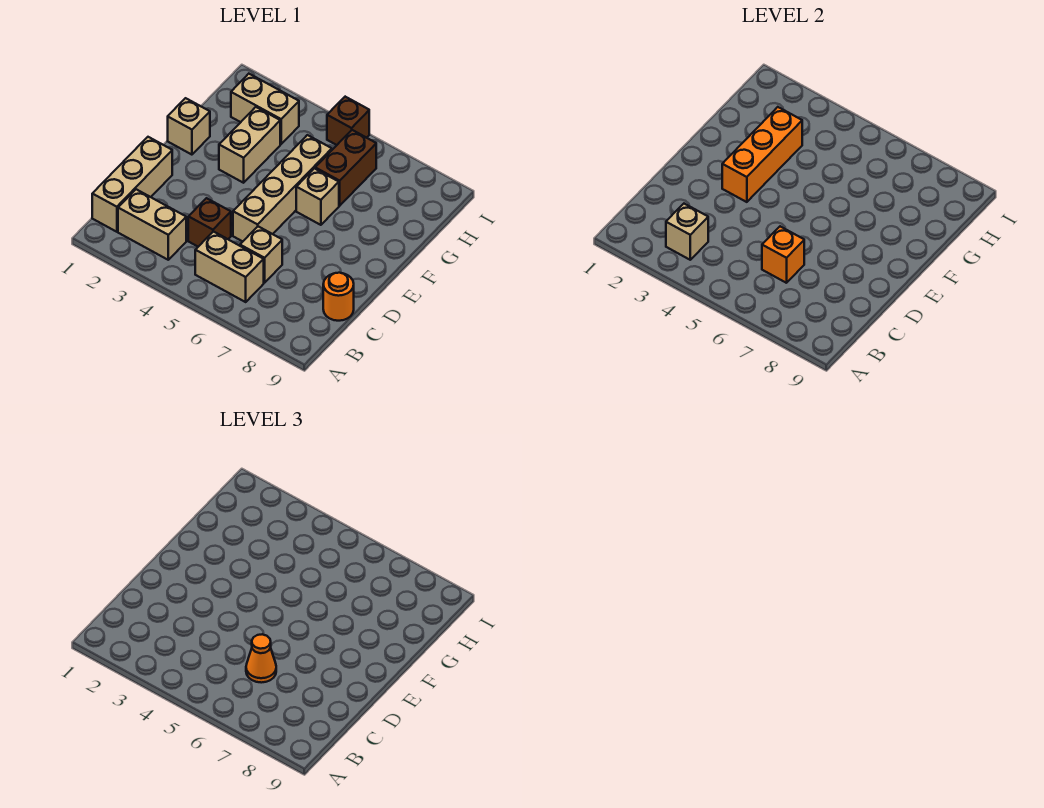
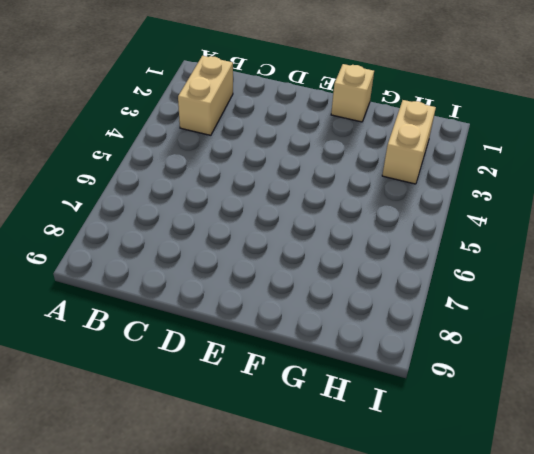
none -> tan 1x3 brick [92,137,172,232]
none -> tan 1x2 brick [195,232,264,302]
none -> brown 1x1 brick [188,198,231,247]

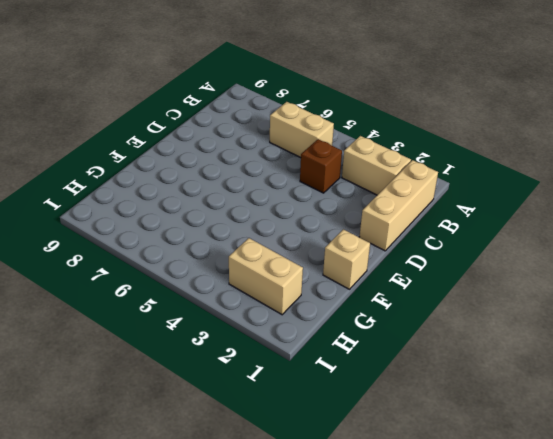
none -> tan 1x1 brick [240,226,282,283]
none -> orange 1x1 round brick [323,273,354,321]
none -> tan 1x4 brick [233,135,332,241]

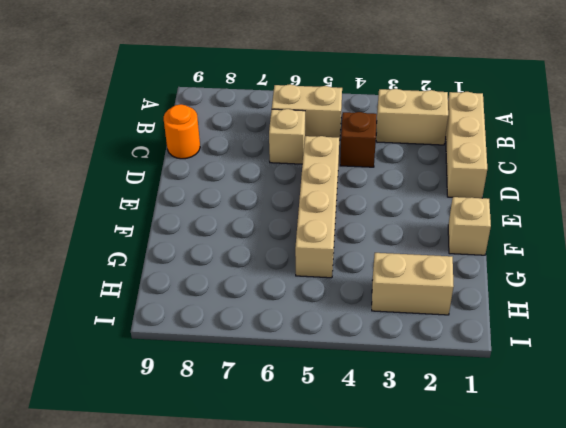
none -> tan 1x2 brick [219,107,280,183]
none -> tan 1x1 brick [296,168,339,225]
none -> brown 1x2 brick [315,130,376,206]

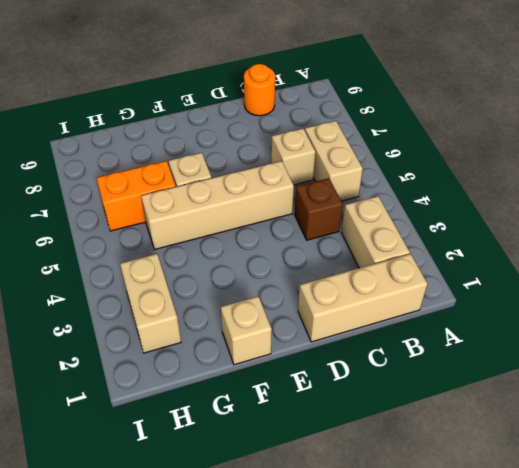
orange 1x2 brick [97,161,176,231] -> brown 1x2 brick [315,130,376,206]
none -> tan 1x2 brick [219,107,280,183]
none -> brown 1x1 brick [327,97,369,145]
none -> tan 1x1 brick [666,204,708,260]

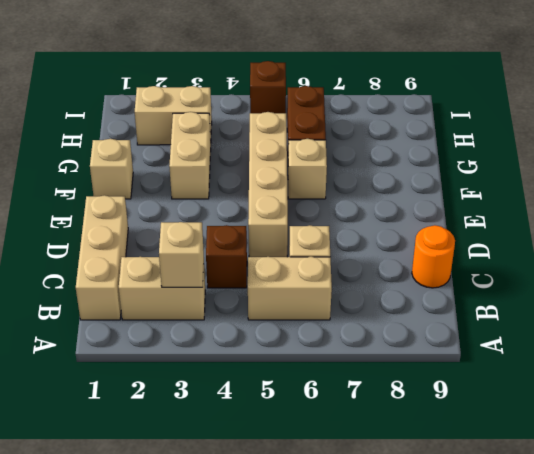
none -> orange 1x1 brick [762,226,804,283]
none -> orange 1x3 brick [722,107,802,202]
none -> orange 1x1 cone [246,634,276,683]

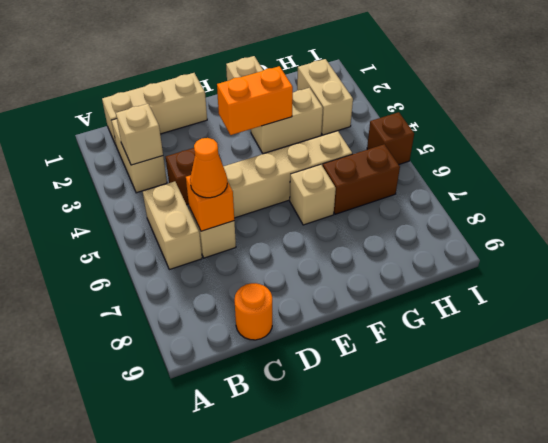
orange 1x2 brick [217,66,293,135] -> orange 1x3 brick [722,107,802,202]

